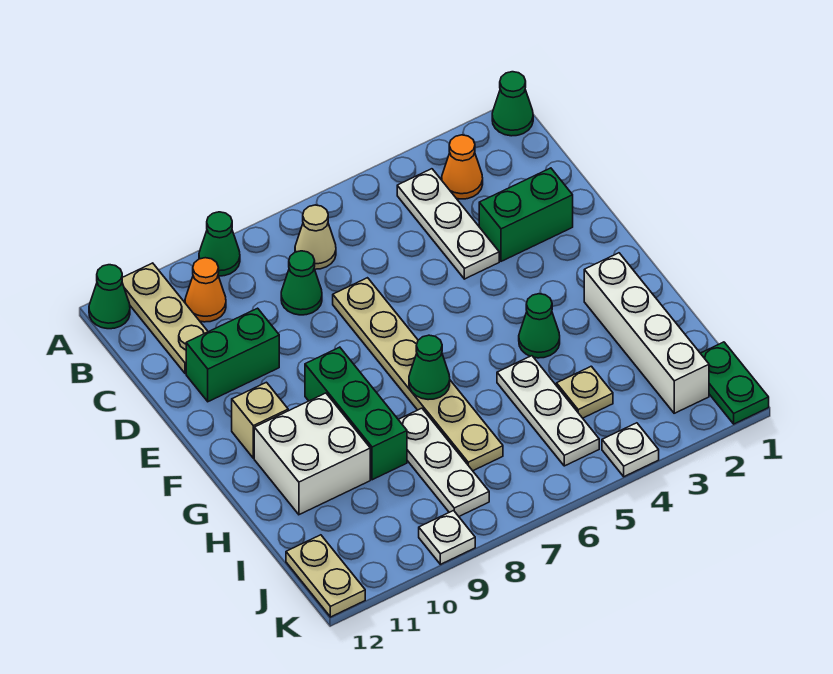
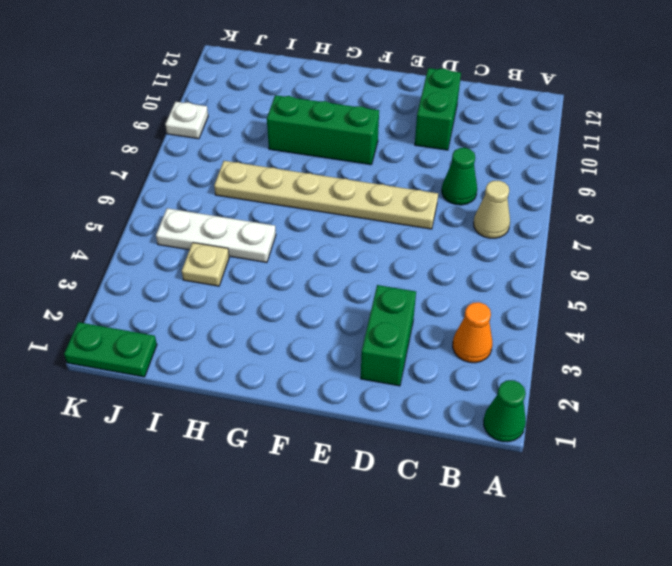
none -> green 1x1 cone [199,212,240,276]
none -> tan 1x3 plate [122,263,208,374]
none -> green 1x1 cone [89,265,130,329]

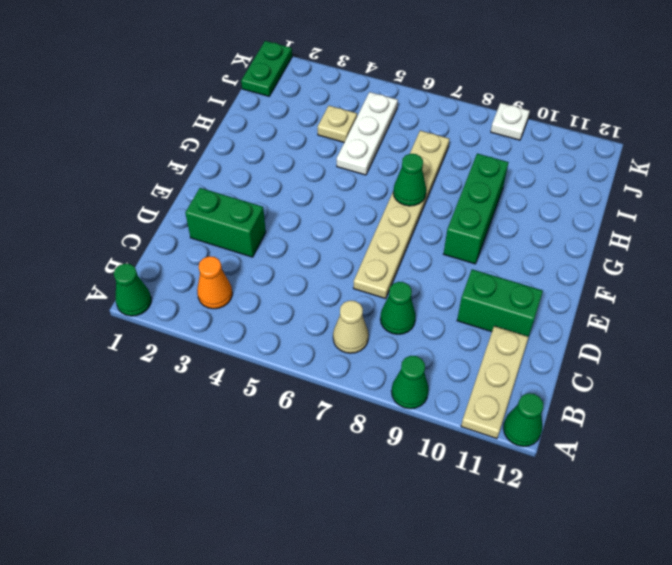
none -> white 1x3 plate [397,169,499,279]
none -> orange 1x1 cone [185,258,226,322]
none -> tan 1x1 brick [232,382,288,458]

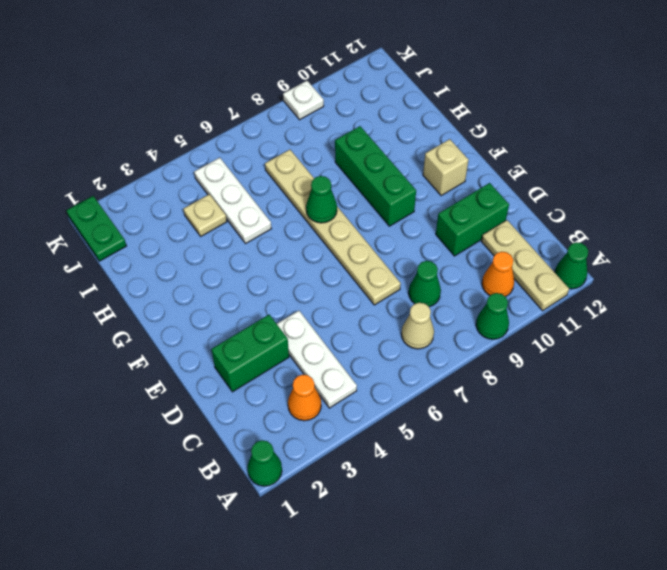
none -> white 1x4 brick [584,253,709,413]
none -> green 1x1 cone [519,294,560,358]
none -> white 2x2 brick [254,393,370,515]

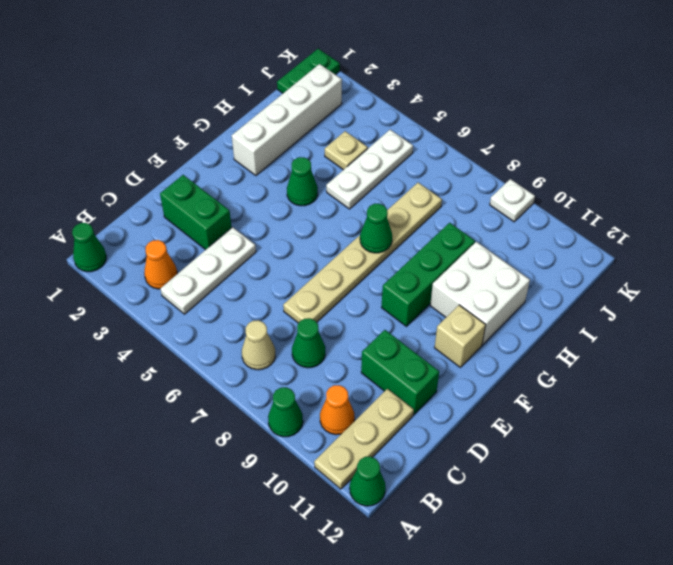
none -> white 1x3 plate [398,408,489,516]
none -> tan 1x2 plate [286,535,365,617]
none -> white 1x1 plate [602,423,659,477]

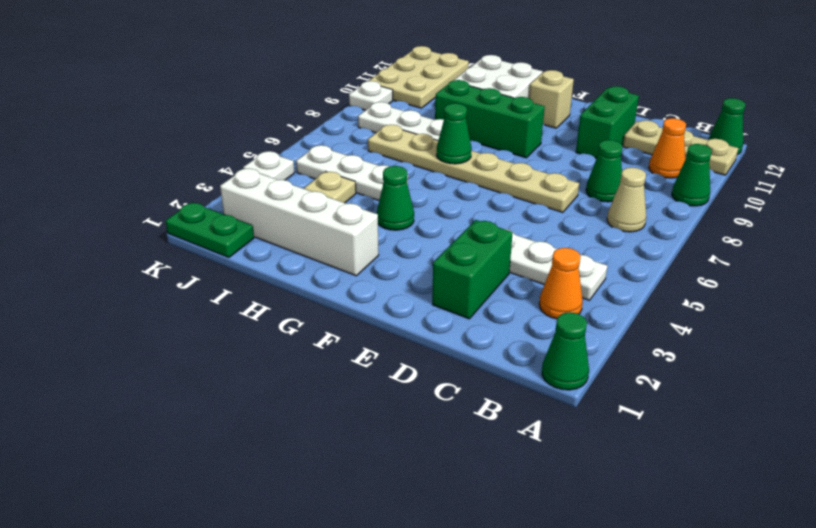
tan 2x3 plate [369,46,469,108] -> tan 1x2 plate [286,535,365,617]

